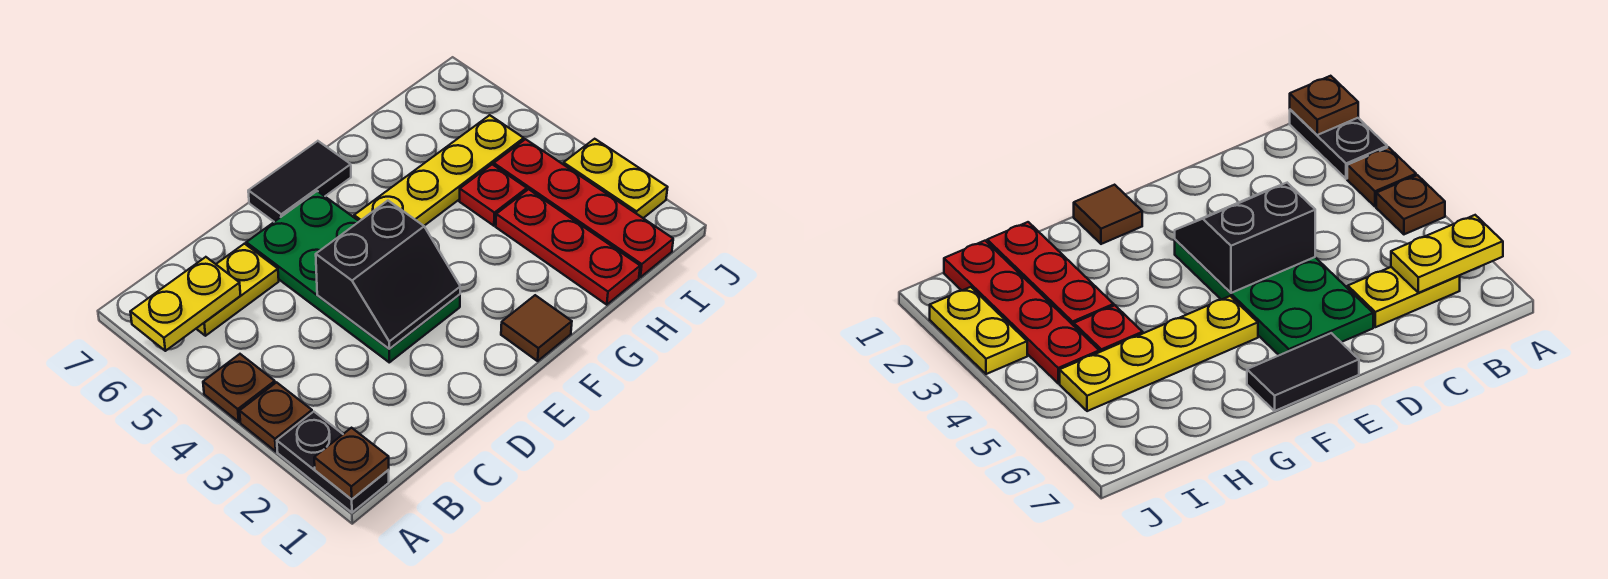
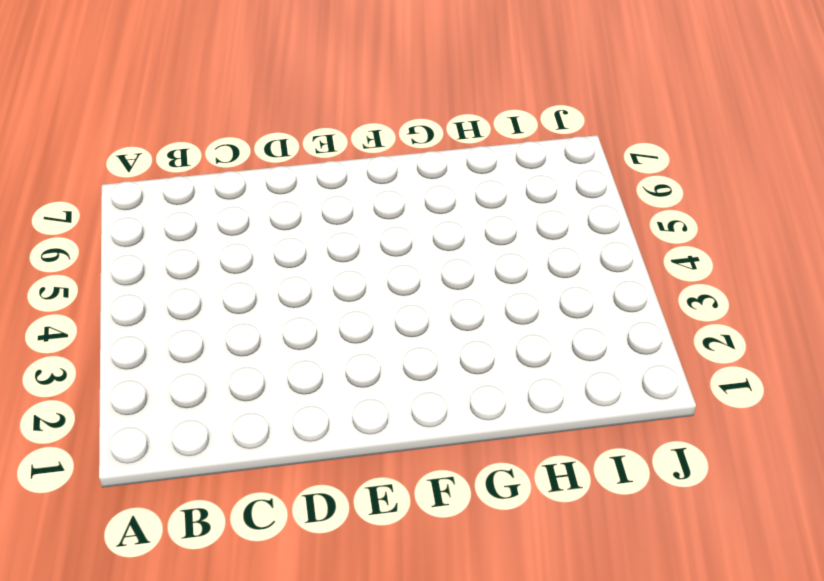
none -> black 1x2 plate [277,412,389,512]
none -> brown 1x1 plate [240,382,312,451]
none -> brown 1x1 plate [203,354,275,422]

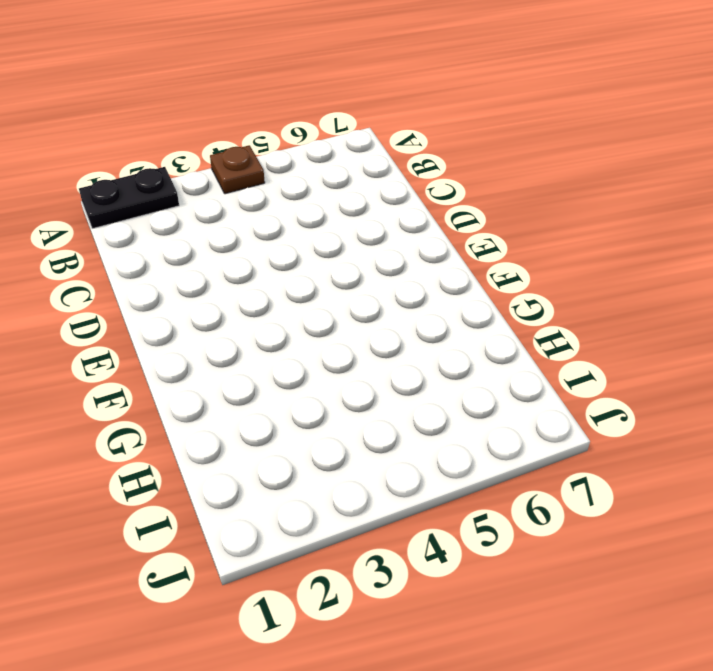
none -> brown 1x1 plate [240,382,312,451]
none -> yellow 1x2 plate [196,244,279,336]
none -> green 2x4 plate [246,191,460,362]

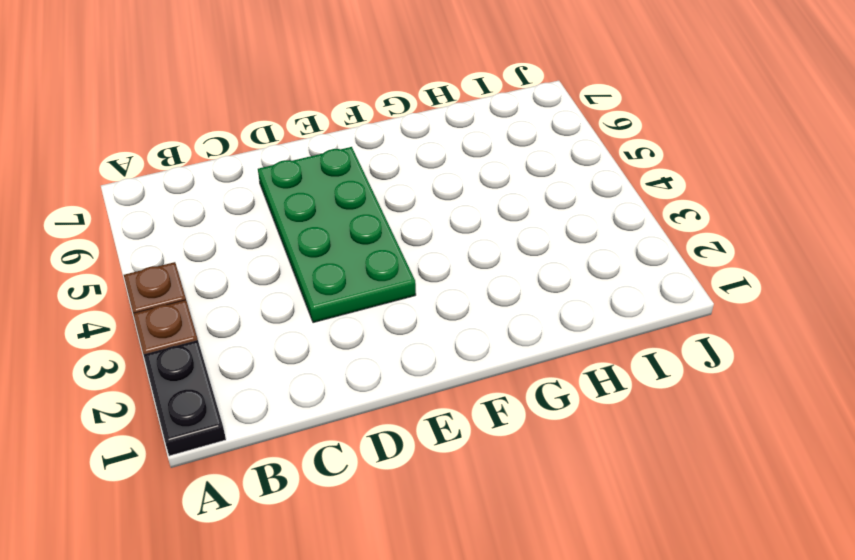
none -> yellow 1x2 plate [196,244,279,336]
none -> black 1x2 tile [248,141,351,222]
none -> brown 1x1 tile [501,295,572,361]

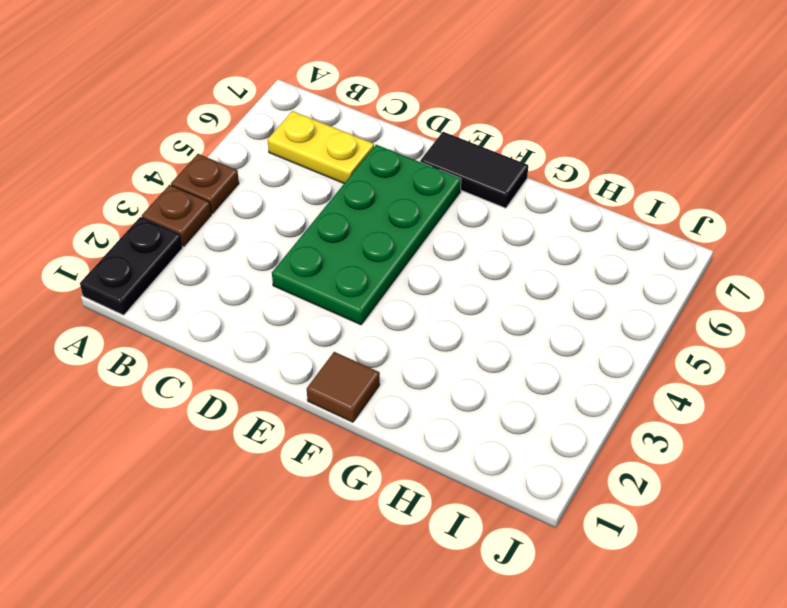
none -> yellow 1x4 plate [354,115,524,226]
none -> red 1x3 plate [496,189,640,305]
none -> red 1x1 plate [459,164,527,226]

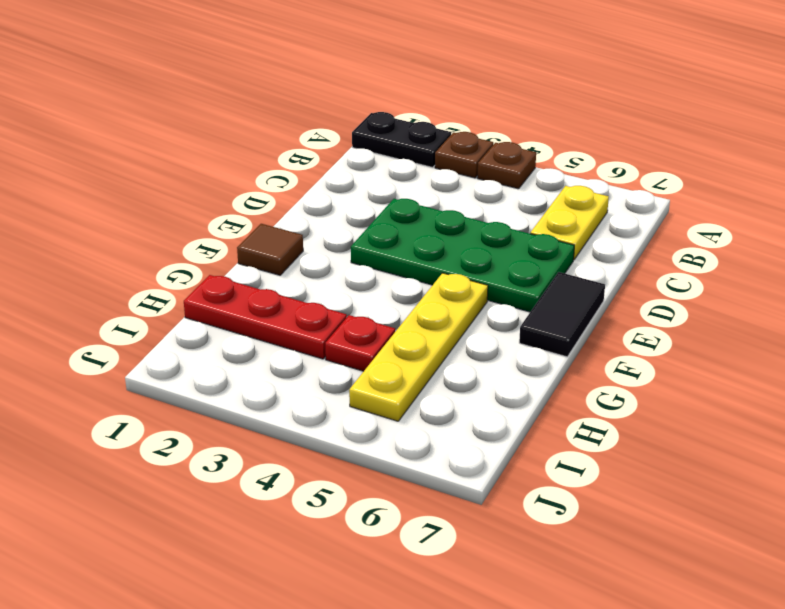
none -> red 1x4 plate [494,139,673,277]
none -> yellow 1x2 plate [563,139,668,218]
none -> brown 1x1 plate [314,428,389,499]

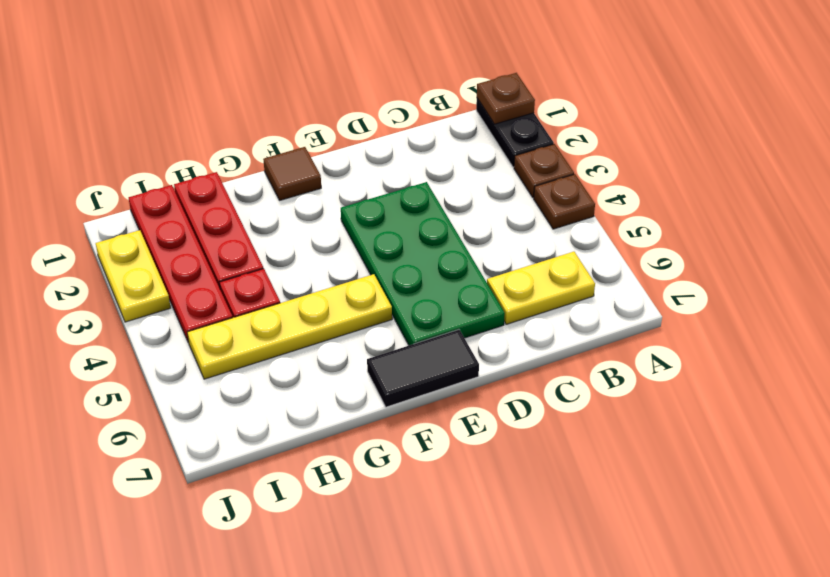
none -> yellow 1x2 plate [130,257,241,351]
none -> black 2x2 slope [316,201,460,349]

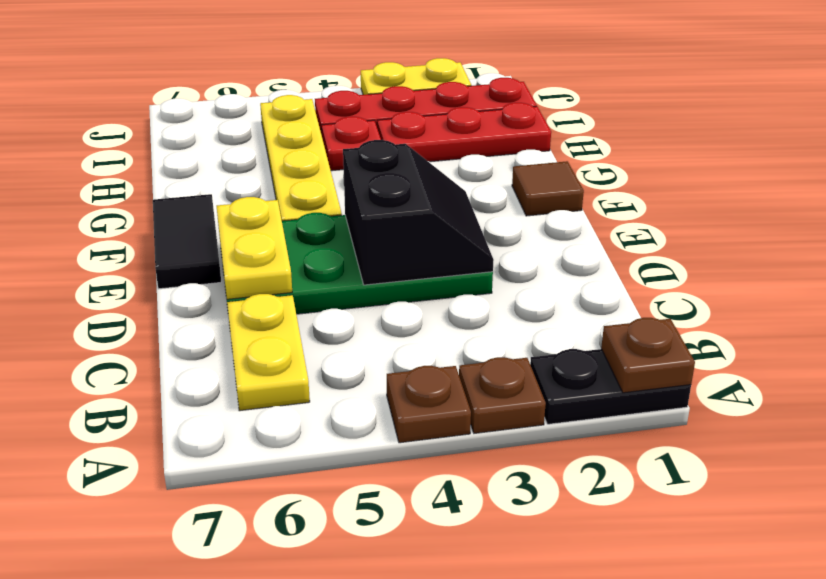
yellow 1x2 plate [217,197,292,299] -> yellow 1x2 plate moved to [130,257,241,351]

